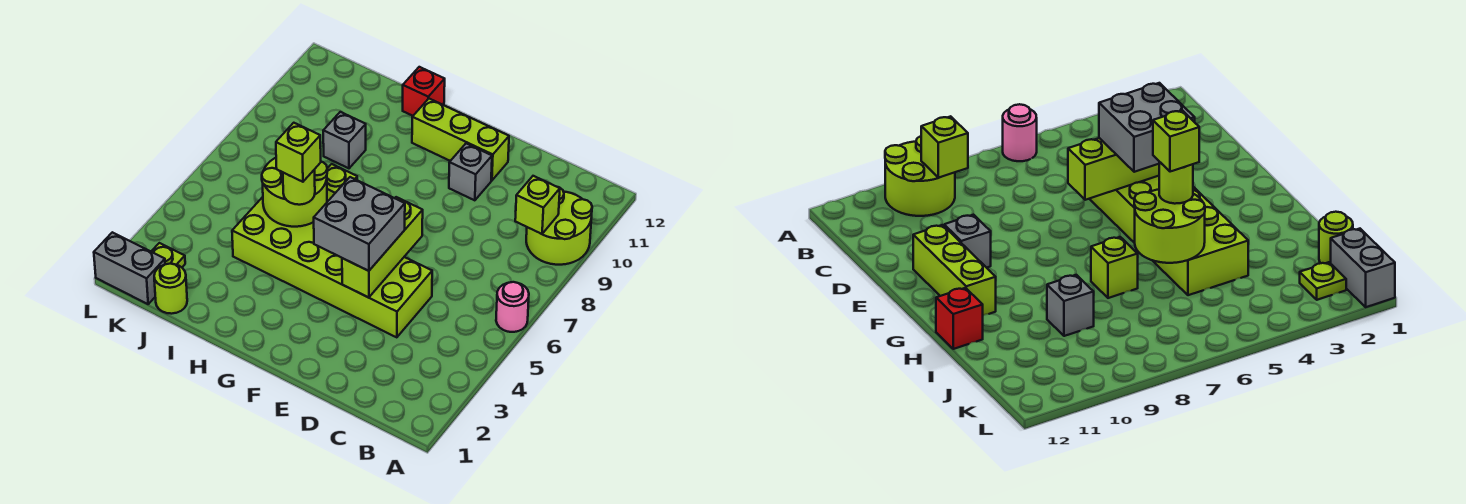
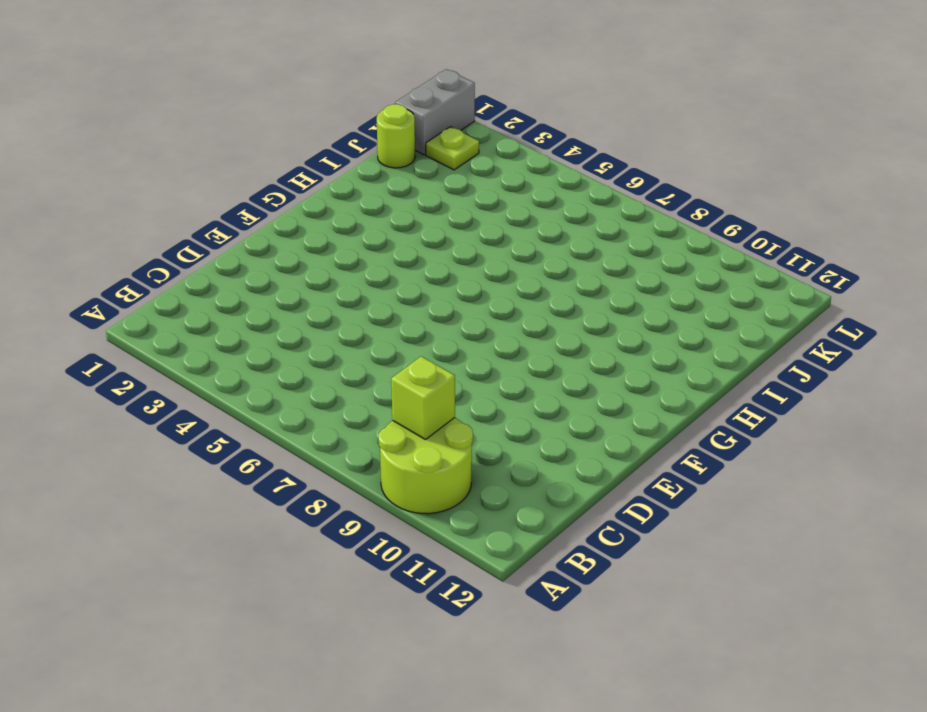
none -> pink 1x1 round brick [496,282,529,332]
none -> lime 2x6 brick [232,197,432,337]
none -> grey 1x1 brick [449,144,492,200]

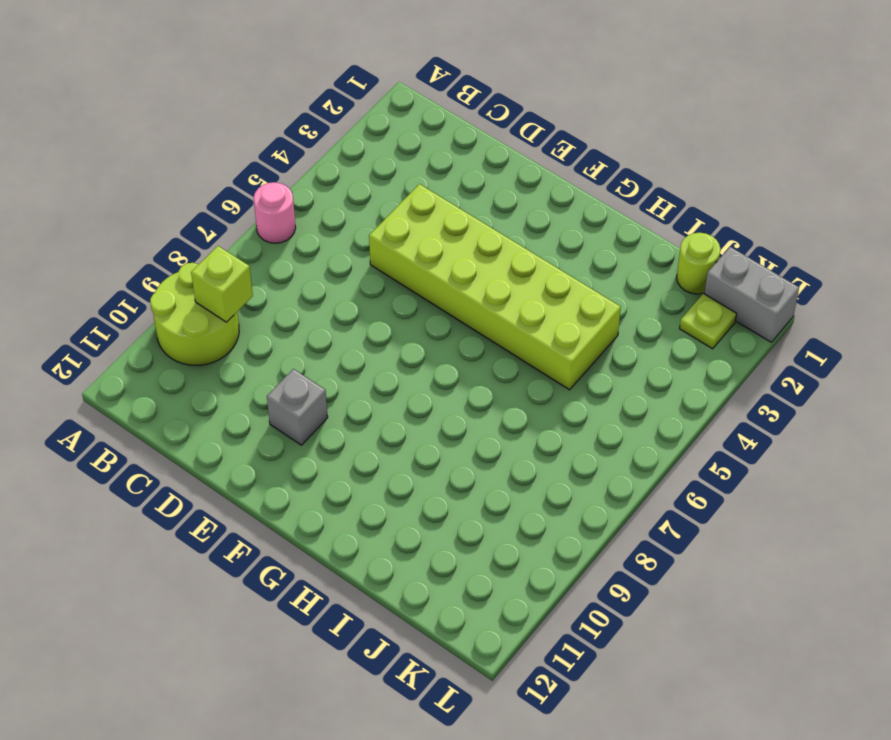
none -> lime 1x3 brick [412,99,509,181]
none -> lime 1x1 brick [327,164,357,202]
none -> red 1x1 brick [403,67,445,116]

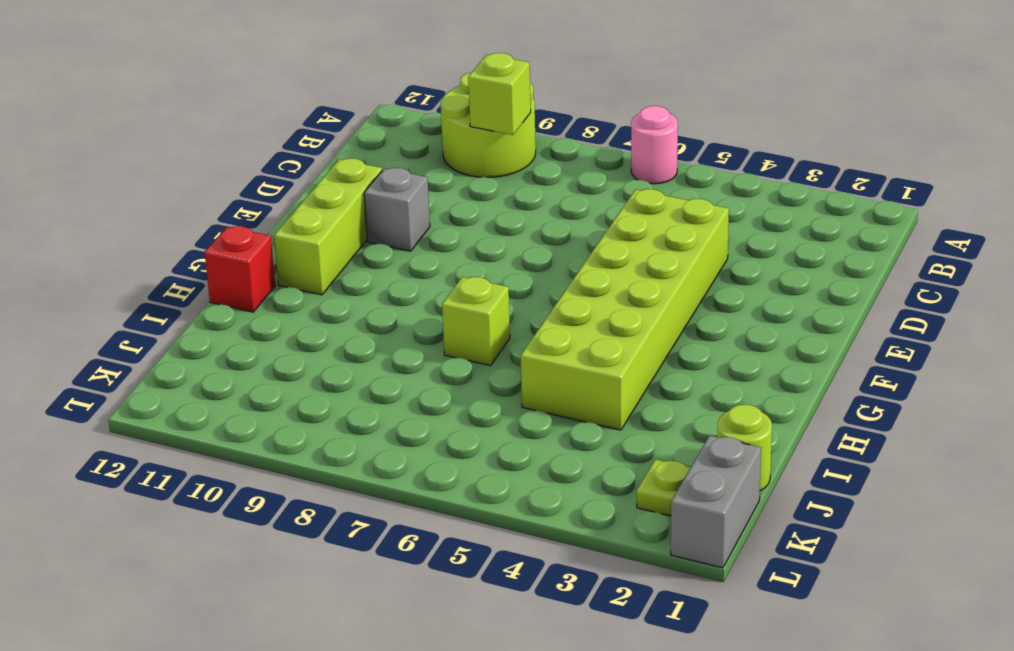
none -> grey 1x1 brick [323,112,366,168]
none -> lime 1x3 brick [342,197,423,298]
none -> lime 2x2 round brick [262,158,327,227]

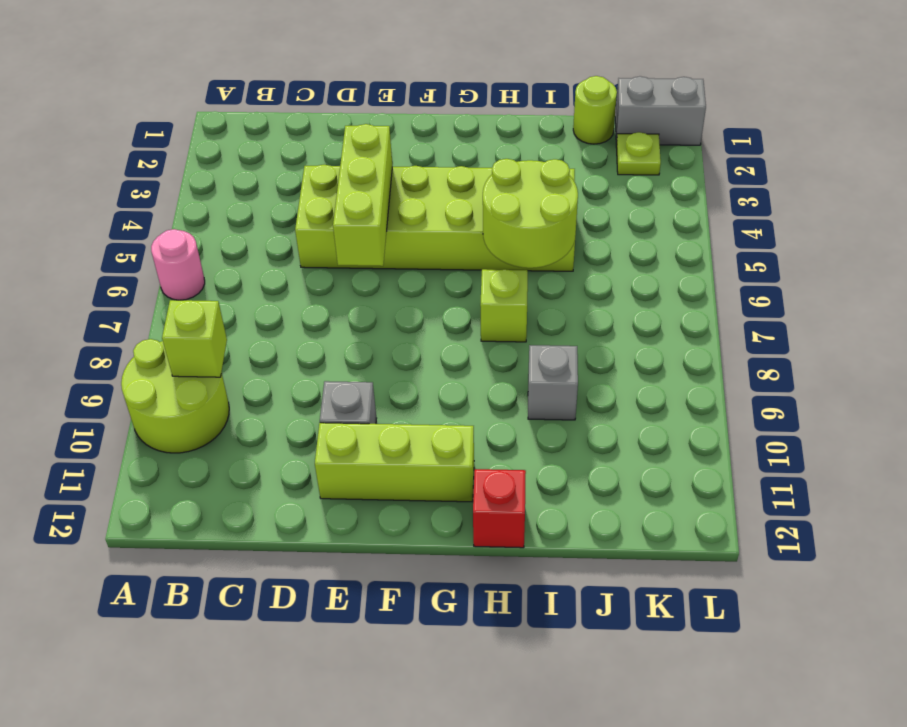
none -> grey 2x2 brick [314,177,405,271]
none -> lime 1x1 round brick [283,169,315,205]
none -> lime 1x1 brick [276,123,321,182]

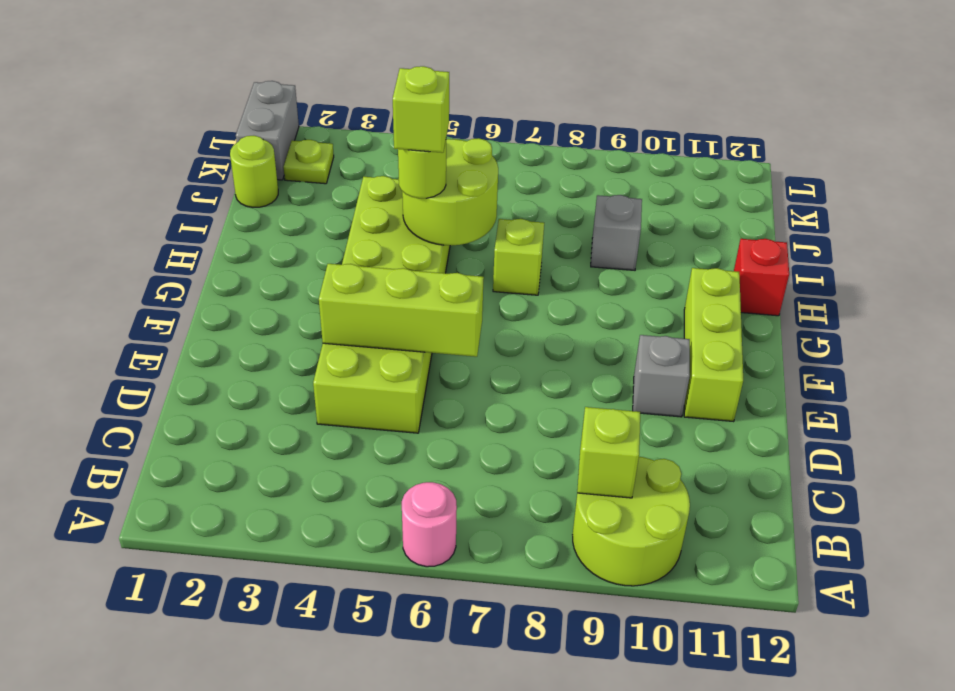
none -> grey 2x2 brick [314,177,405,271]

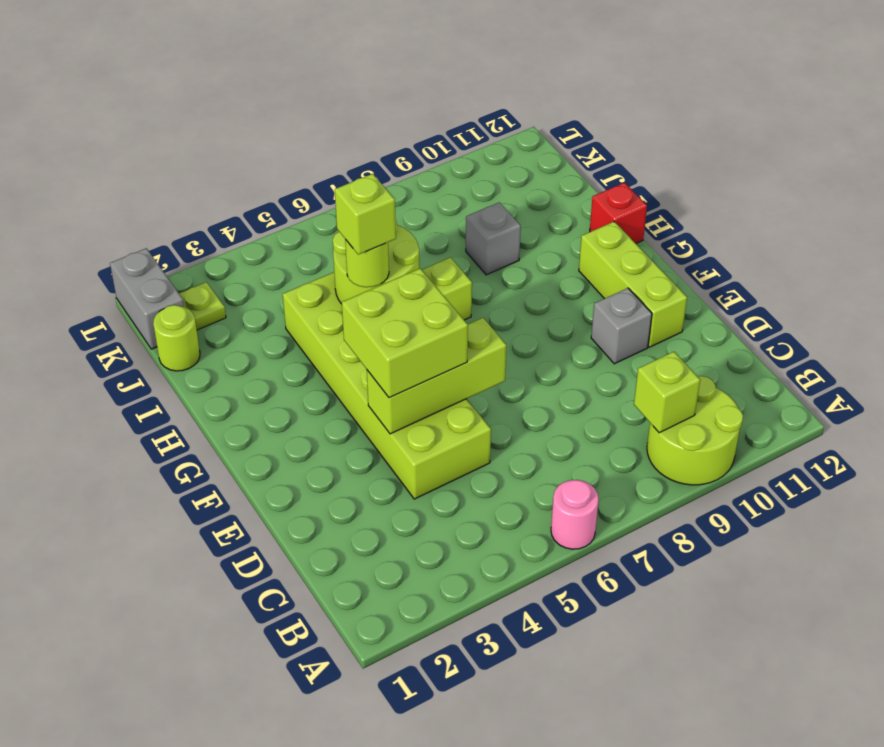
lime 2x2 brick [342,268,468,398] -> grey 2x2 brick [314,177,405,271]

